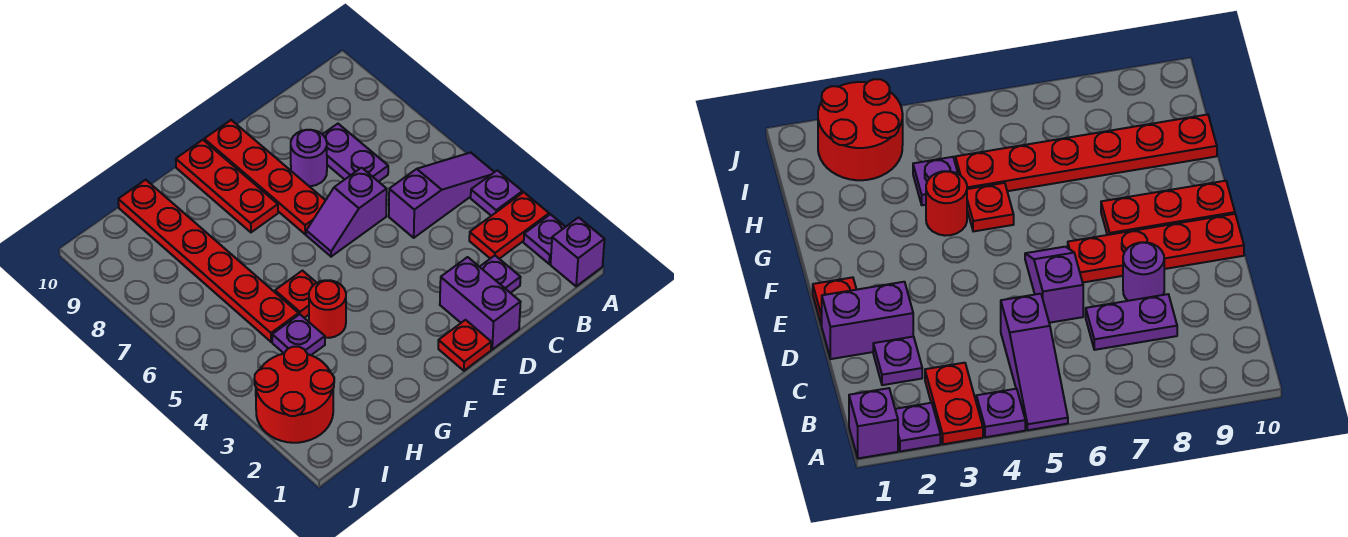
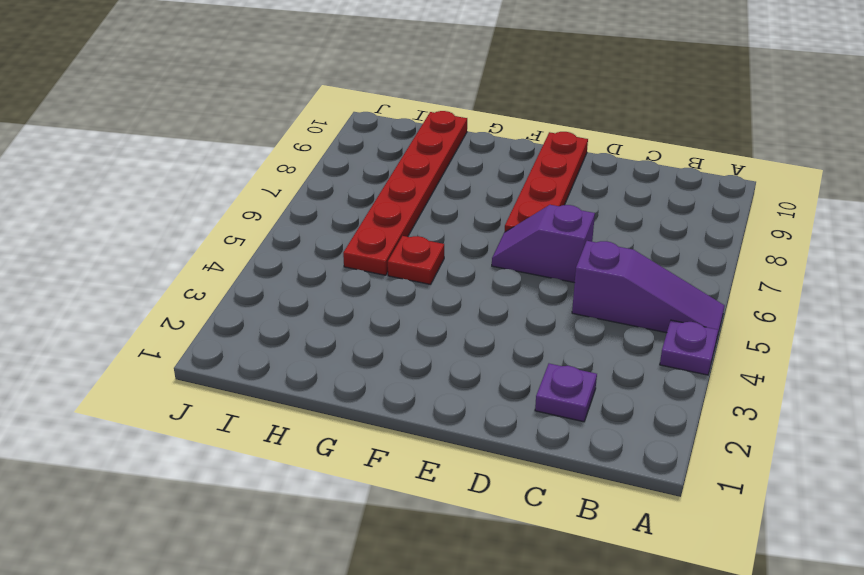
none -> purple 1x1 brick [551,217,605,286]
none -> purple 1x1 plate [524,214,565,264]
none -> red 1x2 plate [469,192,549,259]

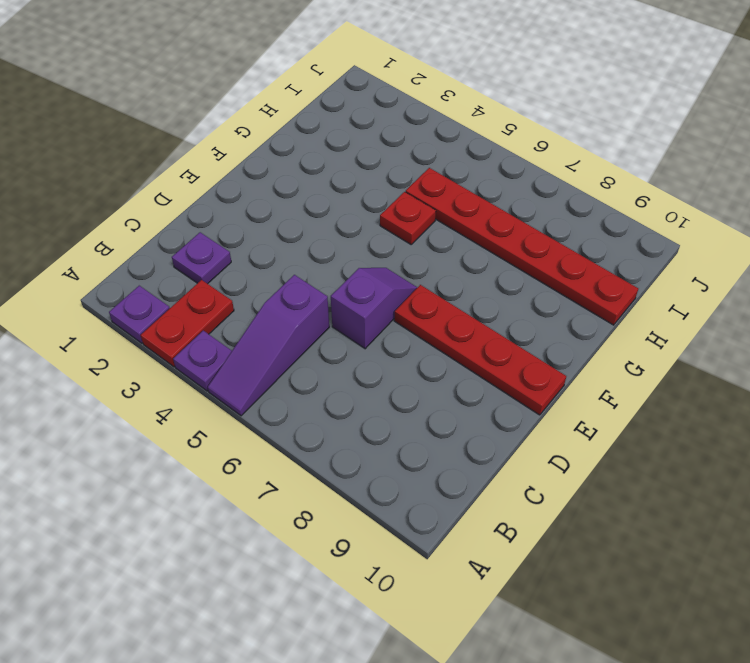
none -> purple 1x1 brick [551,217,605,286]
none -> purple 1x2 plate [322,124,388,182]
none -> purple 1x2 brick [440,257,521,349]

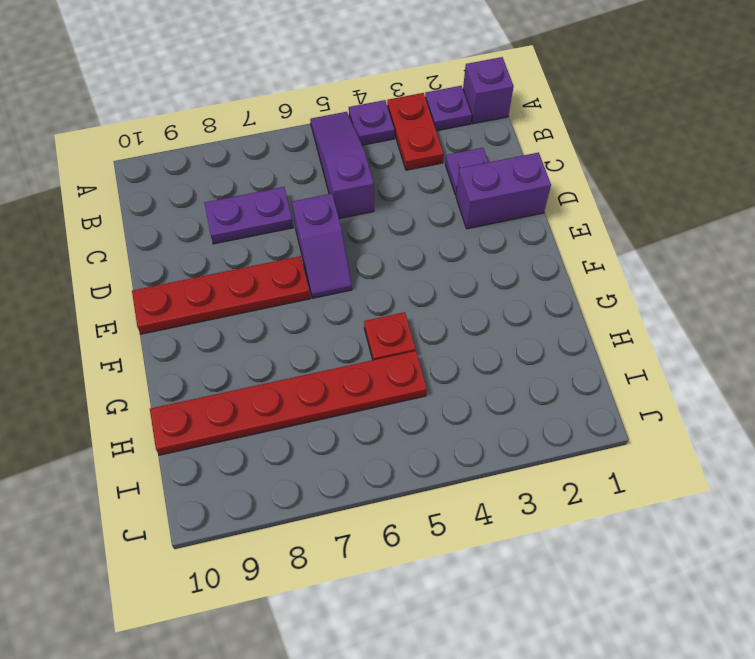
none -> purple 1x1 round brick [291,130,327,186]
none -> red 1x1 plate [438,320,491,371]
none -> red 1x3 plate [176,140,278,232]

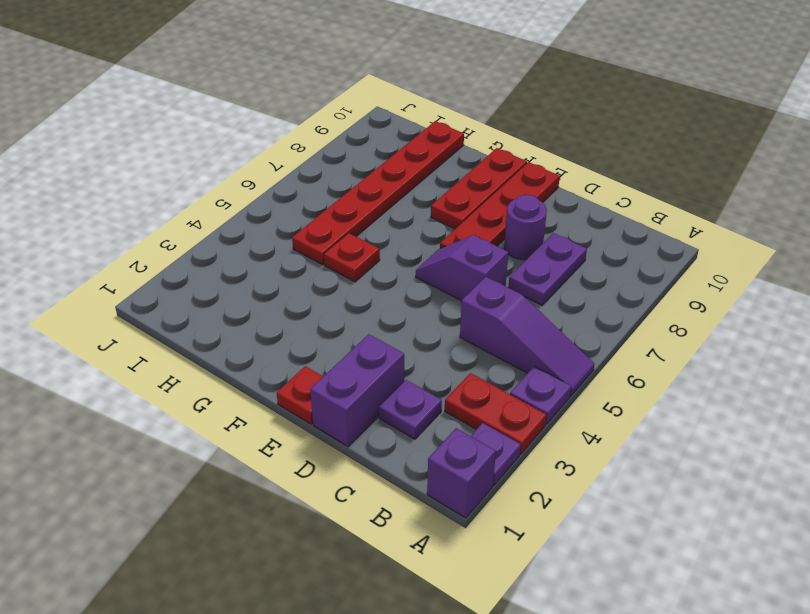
none -> red 1x1 round brick [309,280,346,338]
none -> purple 1x1 plate [272,314,325,355]
none -> red 2x2 round brick [254,347,334,443]

